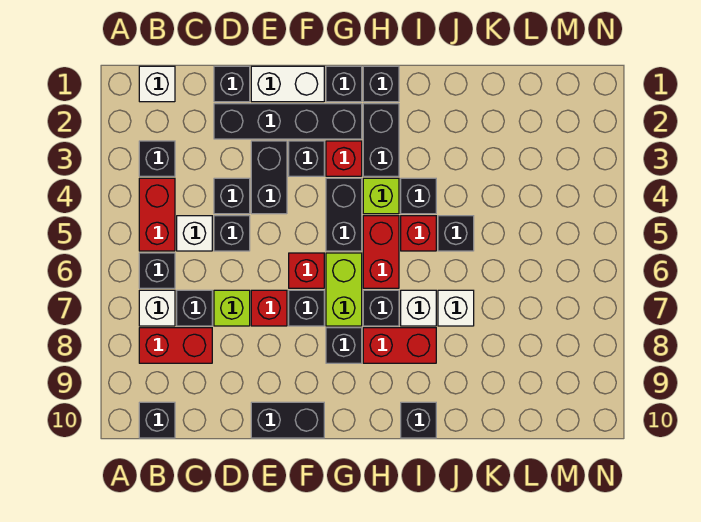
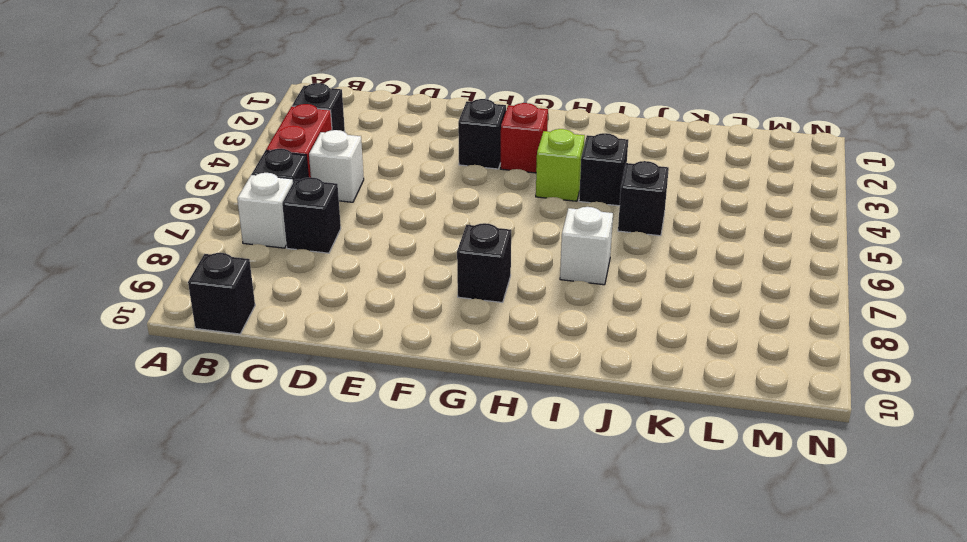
none -> white 1x1 brick [139,66,175,102]
none -> red 1x2 brick [139,328,212,363]
none -> black 1x1 brick [214,66,250,102]
none -> black 1x4 brick [214,104,362,139]

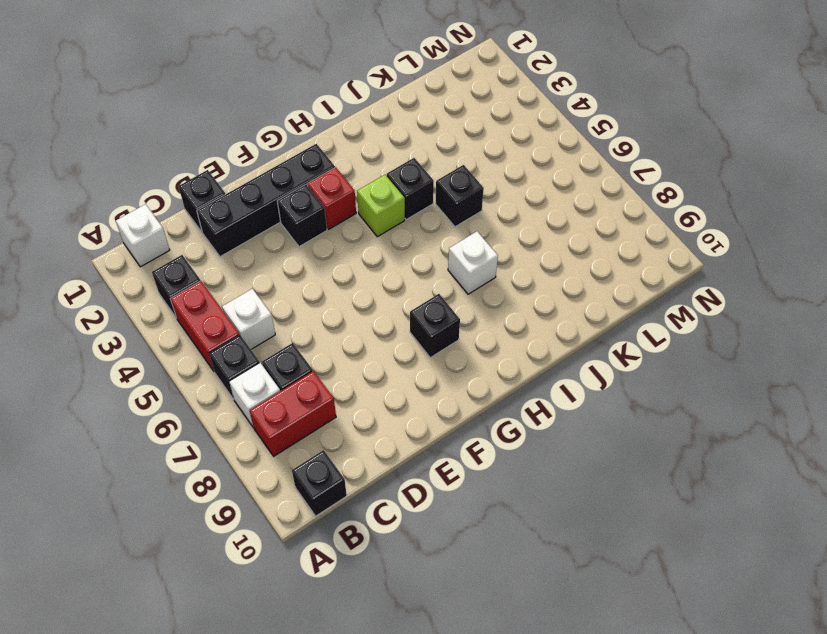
none -> black 1x1 brick [214,178,250,214]
none -> black 1x1 brick [214,216,250,251]
none -> lime 1x1 brick [214,290,250,326]
none -> white 1x2 brick [251,66,324,102]

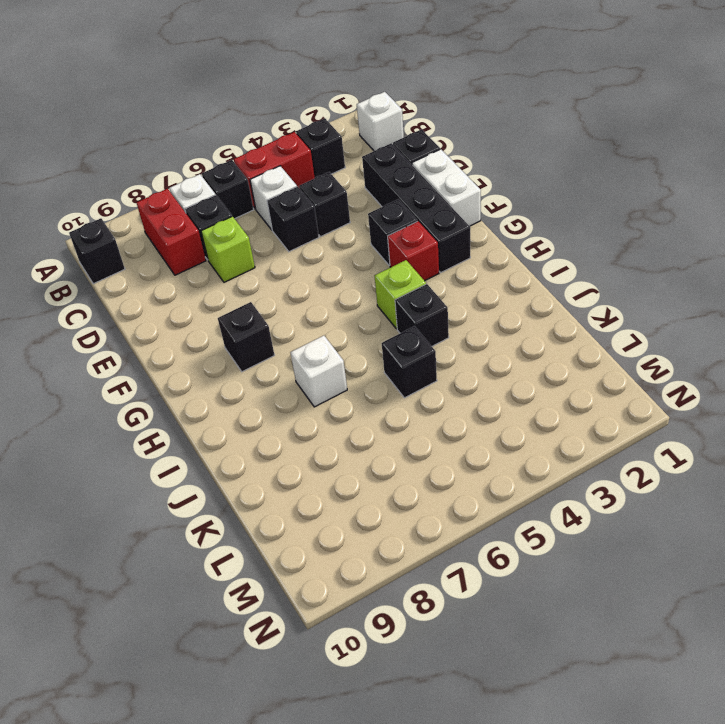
none -> black 1x2 brick [251,141,287,214]
none -> red 1x1 brick [251,290,287,326]
none -> black 1x2 brick [251,402,324,438]
none -> red 1x1 brick [289,253,324,288]

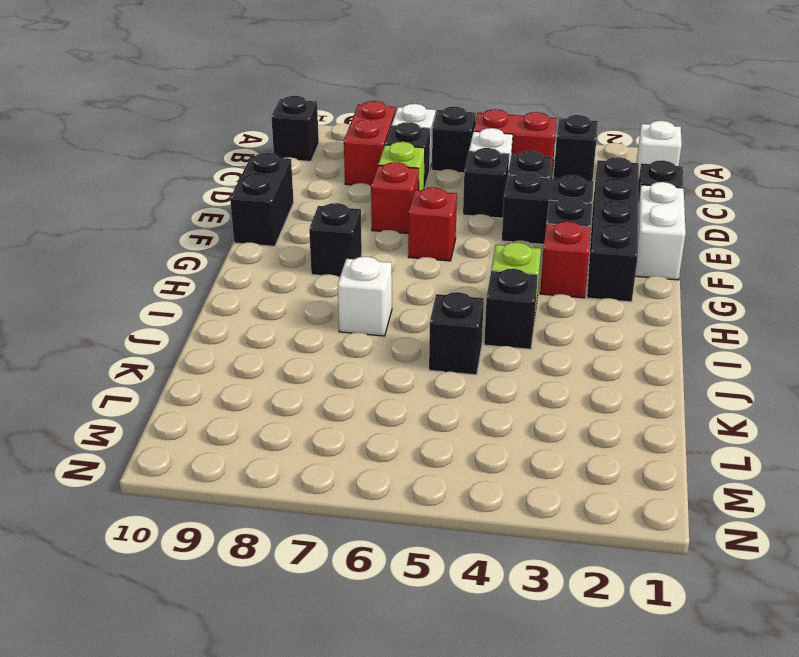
none -> black 1x1 brick [289,290,324,326]
none -> black 1x1 brick [326,66,362,102]
none -> black 1x2 brick [326,178,362,251]
none -> lime 1x2 brick [326,253,362,326]

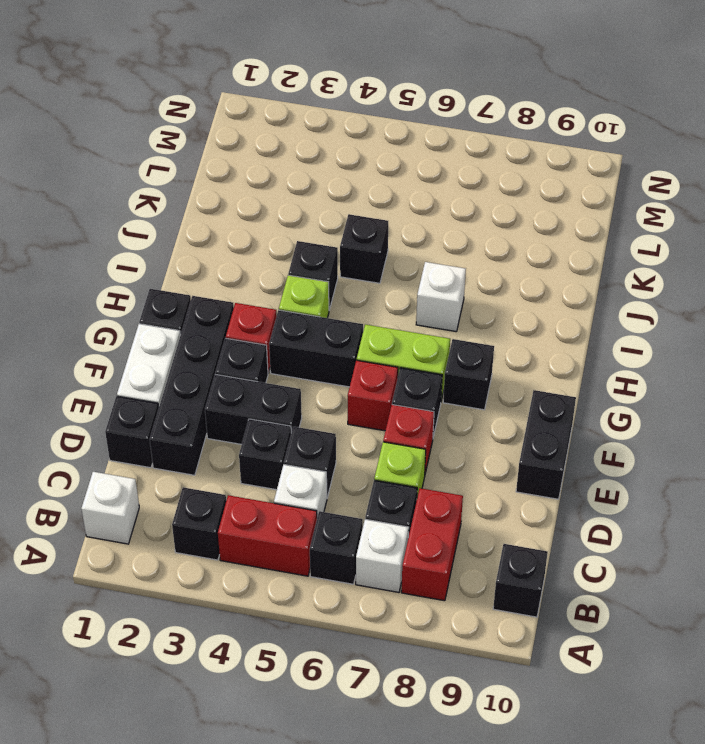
none -> black 1x1 brick [363,66,399,102]
none -> black 1x2 brick [363,104,399,176]
none -> red 1x2 brick [363,216,399,288]
none -> black 1x1 brick [363,290,399,326]

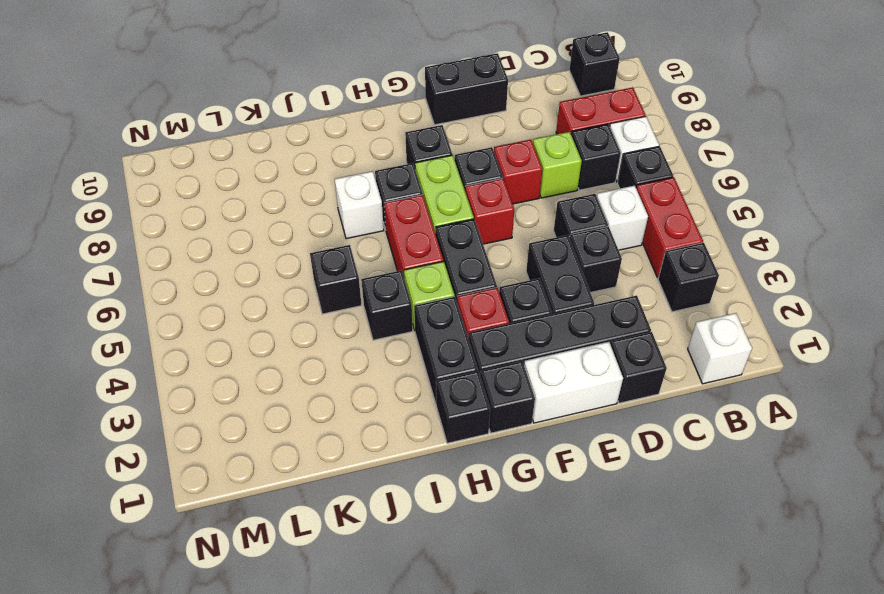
none -> red 1x2 brick [363,328,436,363]
none -> red 1x1 brick [401,216,436,251]
none -> black 1x1 brick [401,402,436,438]
none -> white 1x1 brick [438,290,474,326]

